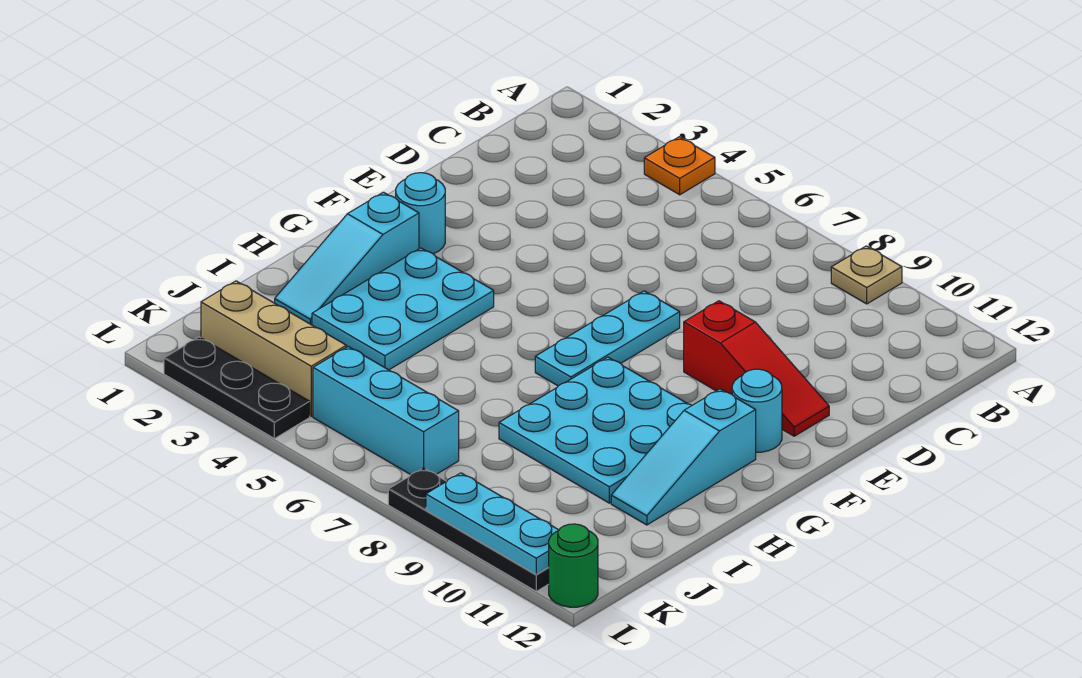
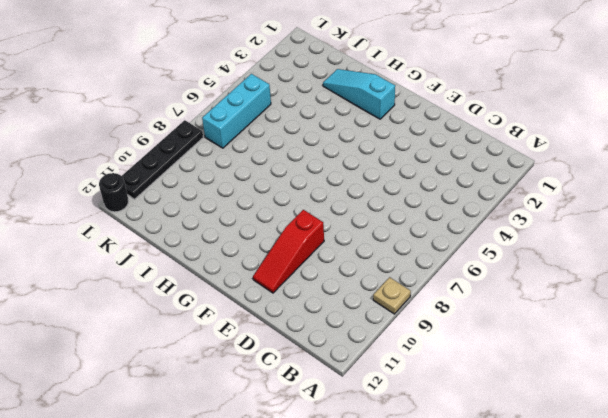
black 1x1 round brick [99,173,129,212] -> green 1x1 round brick [549,524,598,607]
none -> orange 1x1 plate [644,137,715,195]
none -> cyan 1x3 plate [535,291,680,386]
none -> cyan 1x1 round brick [396,173,445,254]

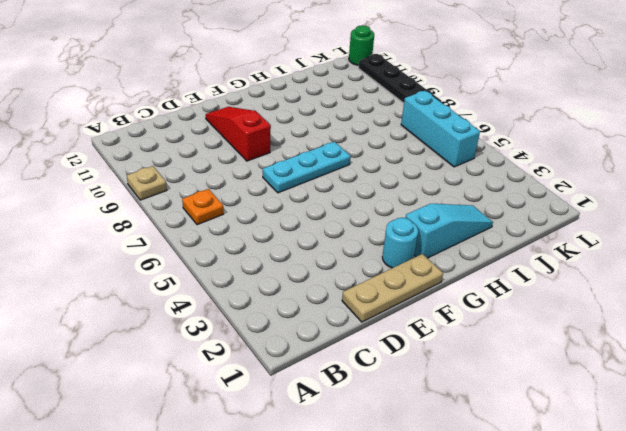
orange 1x1 plate [182,189,224,225] -> orange 1x1 plate moved to [644,137,715,195]
tan 1x3 plate [342,254,443,322] -> none
none -> cyan 1x1 round brick [732,369,782,452]
none -> cyan 2x3 plate [312,248,494,370]
none -> cyan 3x3 plate [499,357,692,503]

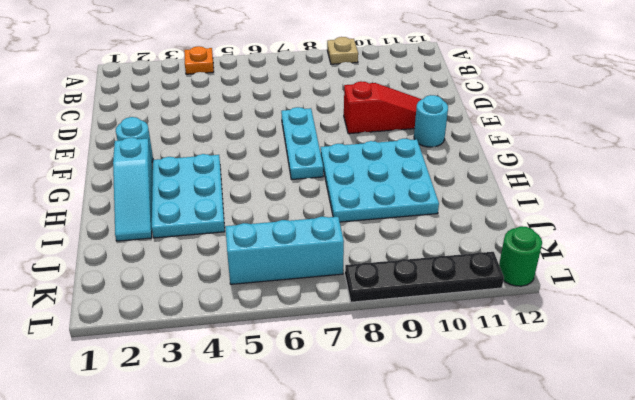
none -> cyan 1x3 slope [611,389,756,525]
none -> tan 1x3 brick [201,281,346,416]
none -> black 1x3 plate [164,337,310,439]

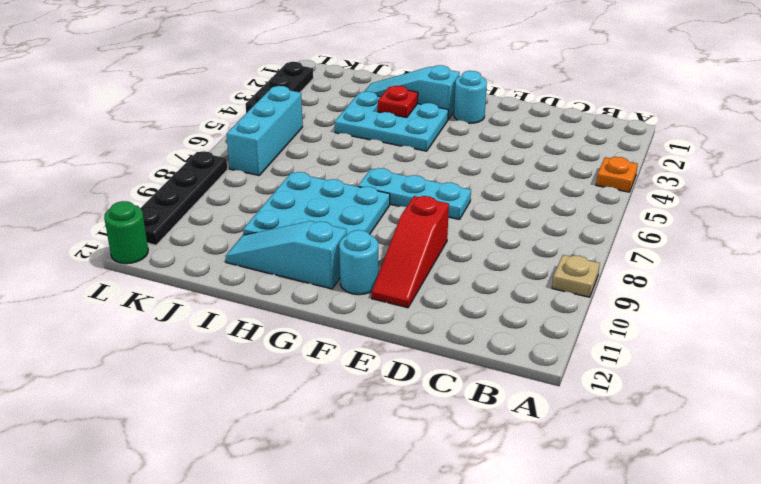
red 1x1 plate [378,86,418,117] -> none
none -> tan 1x3 brick [201,281,346,416]
none -> cyan 1x3 plate [426,473,559,574]

